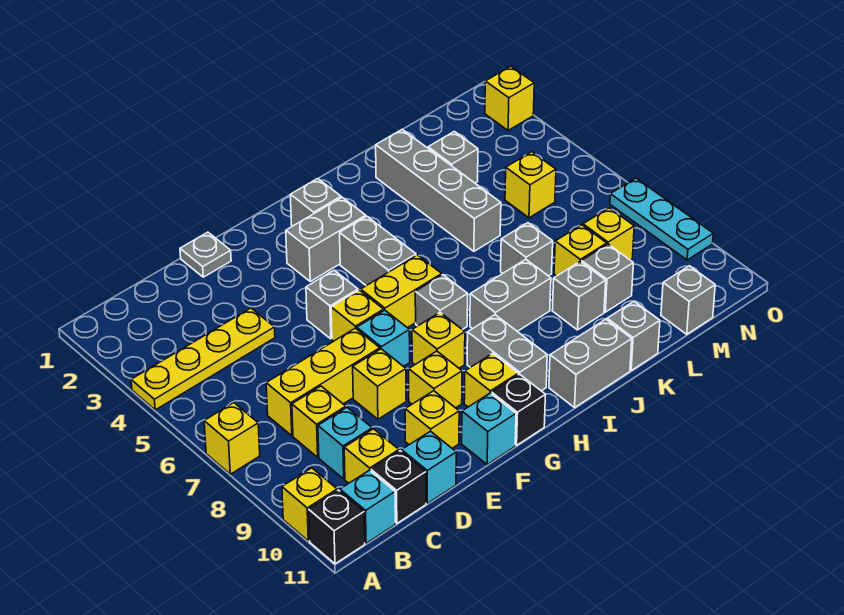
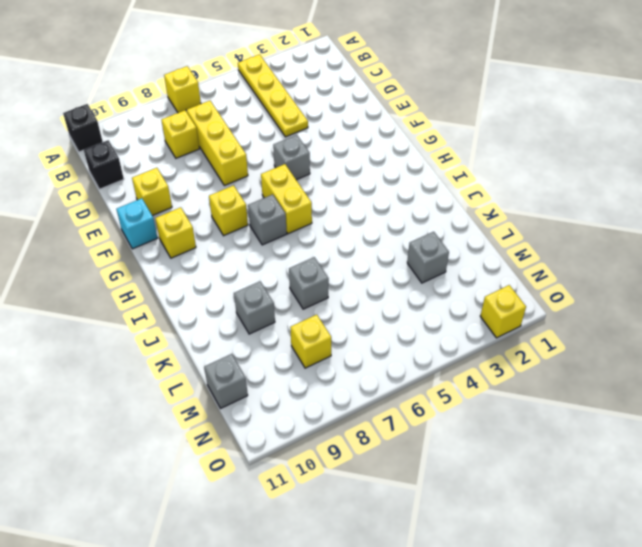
none -> yellow 1x1 brick [282,468,337,541]
none -> cyan 1x1 brick [340,470,395,544]
none -> cyan 1x1 brick [318,408,372,479]
none -> yellow 1x1 brick [344,429,399,483]

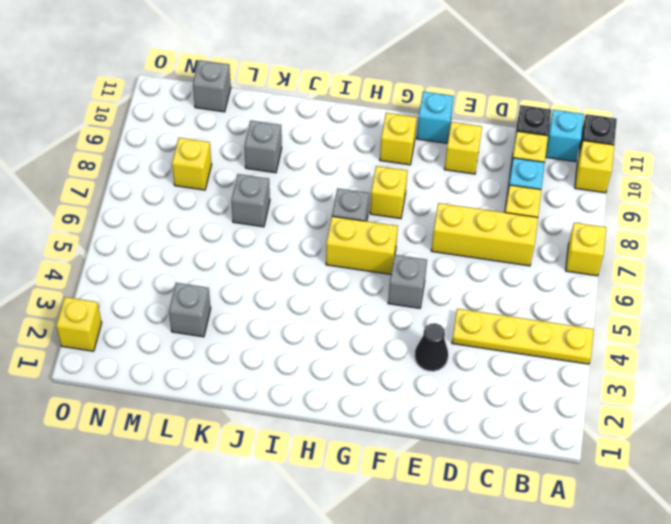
black 1x1 cone [415,323,448,371] -> none
none -> cyan 1x1 brick [402,431,456,504]
none -> grey 1x1 plate [180,232,231,277]
none -> yellow 1x1 brick [353,349,406,419]
none -> yellow 1x1 brick [331,290,384,341]

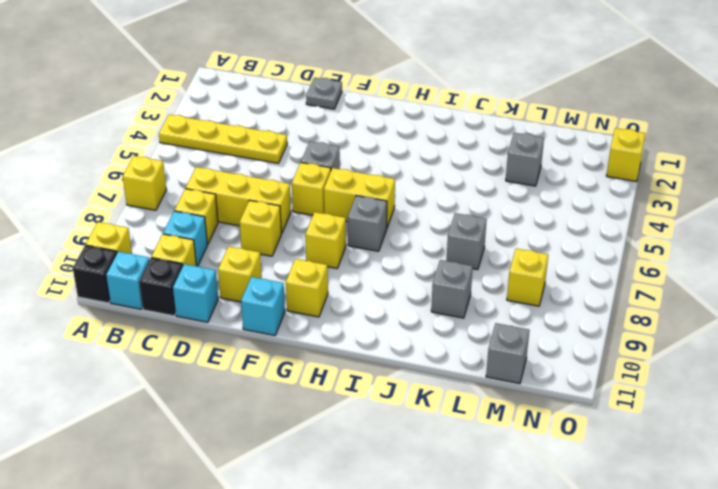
none -> cyan 1x1 brick [357,310,410,366]
none -> yellow 1x1 brick [409,351,462,408]
none -> grey 1x2 brick [286,197,366,281]
none -> black 1x1 brick [492,374,545,445]

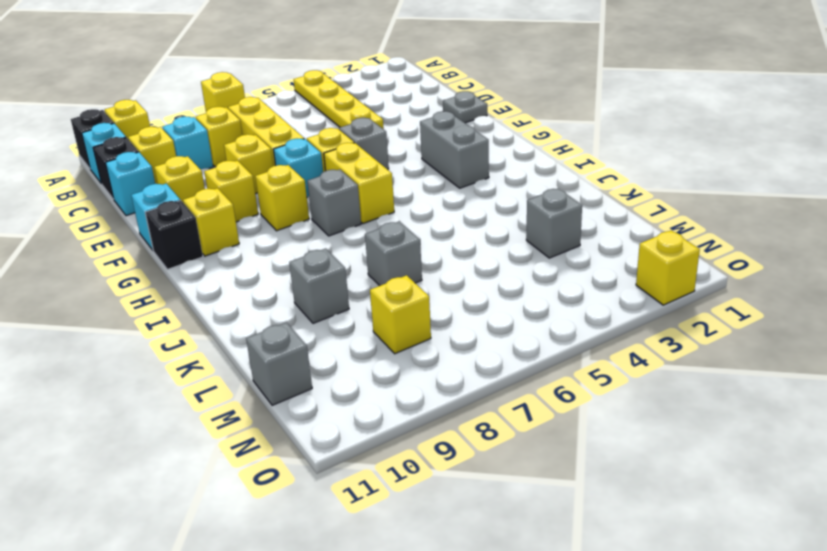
none -> grey 1x1 brick [290,179,341,226]
none -> grey 1x2 brick [340,216,416,286]
none -> grey 1x2 brick [467,315,547,391]
none -> grey 1x2 brick [470,259,551,331]

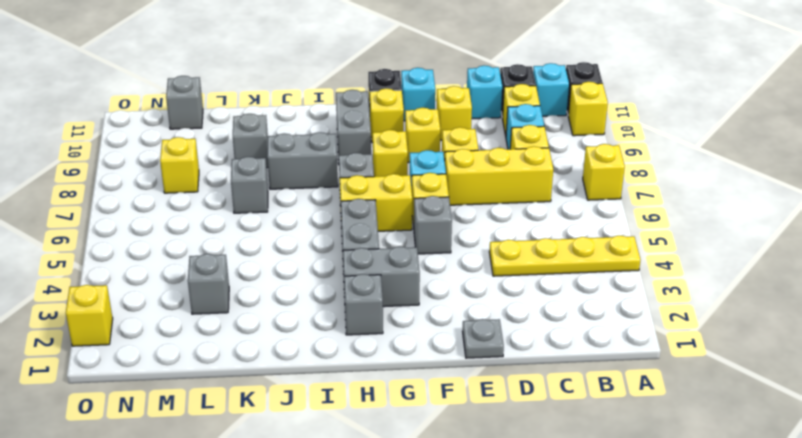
none -> grey 1x2 brick [549,319,632,407]
none -> grey 1x4 brick [376,129,501,251]
none -> grey 1x1 brick [607,301,660,370]
none -> yellow 1x1 brick [554,225,607,276]

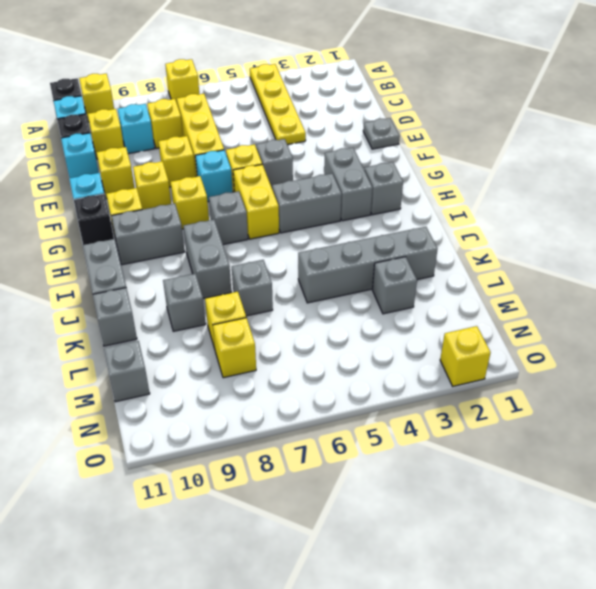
none -> grey 1x1 brick [582,244,633,312]
none -> yellow 1x1 brick [505,152,556,218]
none -> cyan 1x3 plate [610,178,713,260]

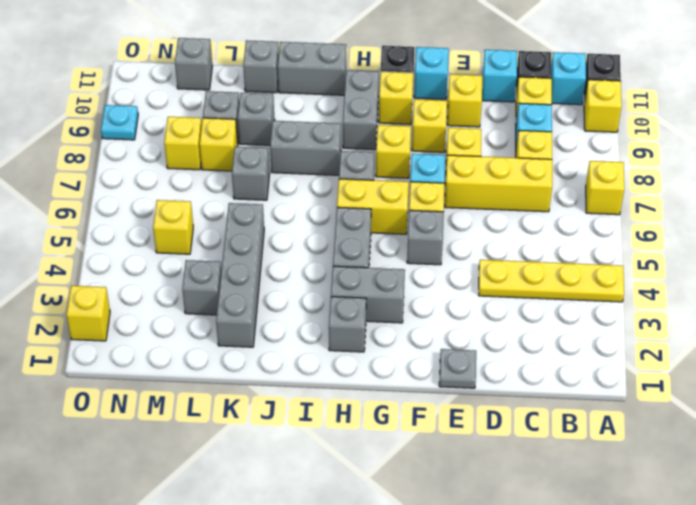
cyan 1x1 plate [101,105,138,140] -> cyan 1x3 plate [610,178,713,260]

